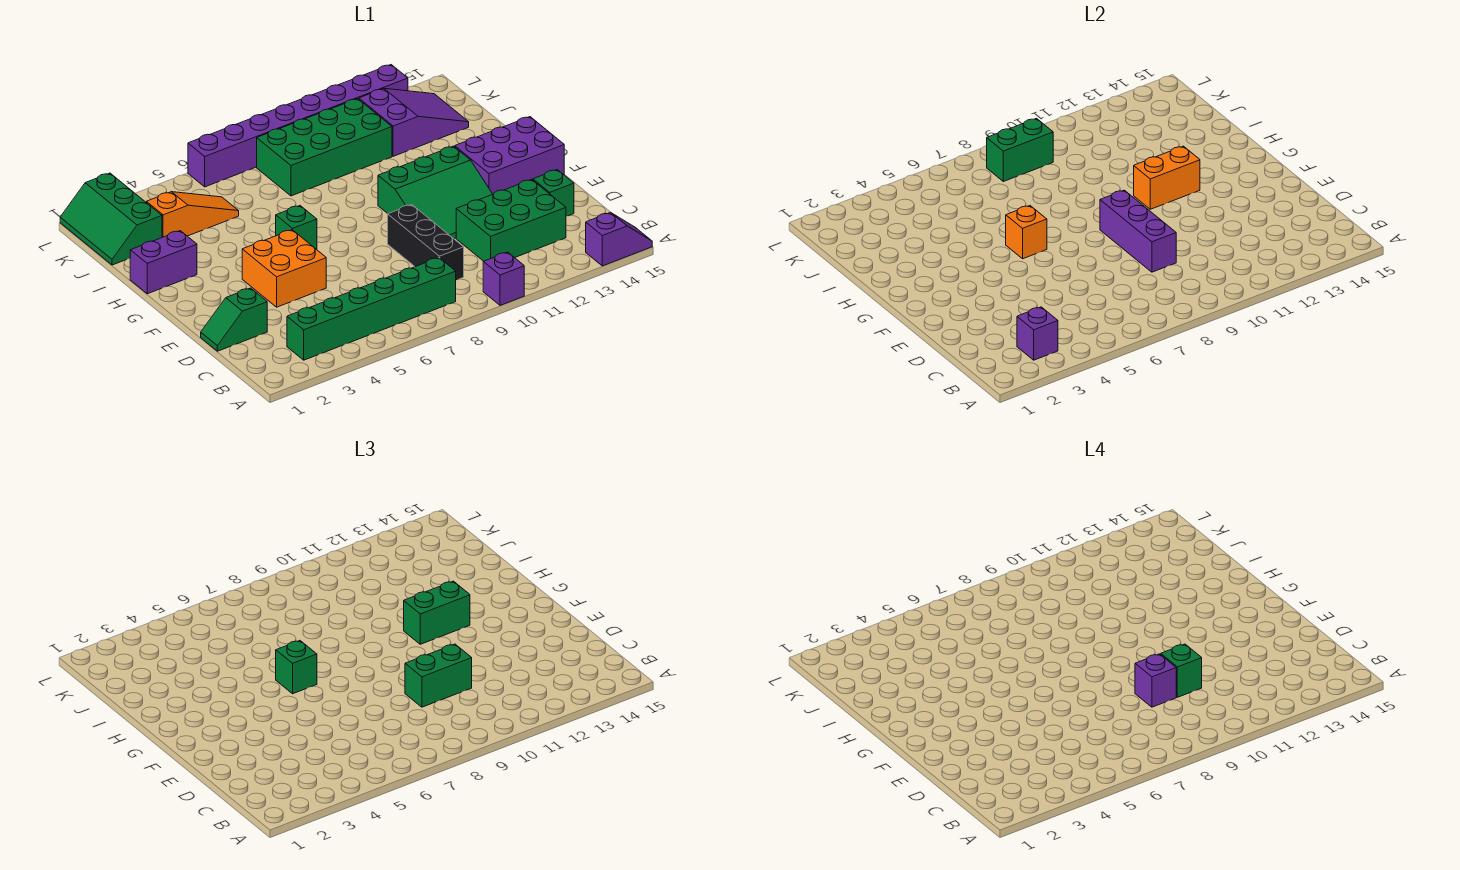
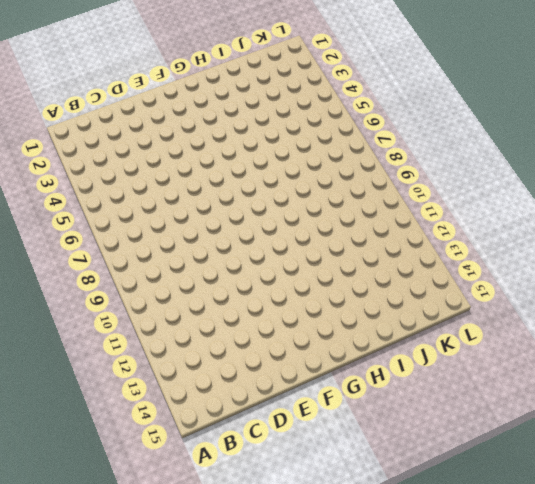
none -> purple 1x1 brick [483,252,524,305]
none -> purple 1x2 slope [586,212,652,266]
none -> green 1x6 brick [287,258,456,360]

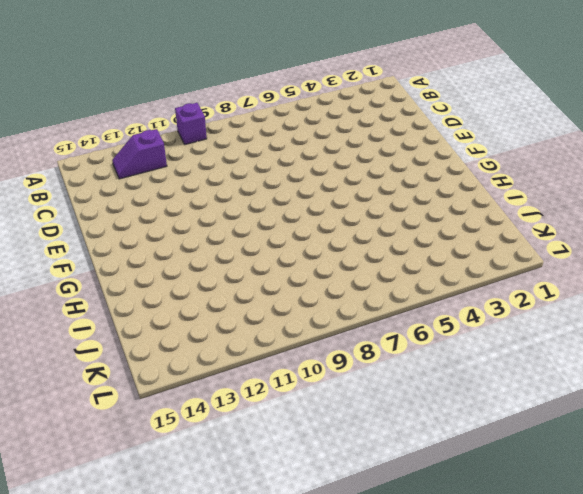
purple 1x2 slope [112,129,167,179] -> purple 1x2 slope moved to [586,212,652,266]
none -> green 1x6 brick [287,258,456,360]
none -> black 1x3 brick [388,205,464,280]
none -> green 2x3 brick [456,179,566,261]

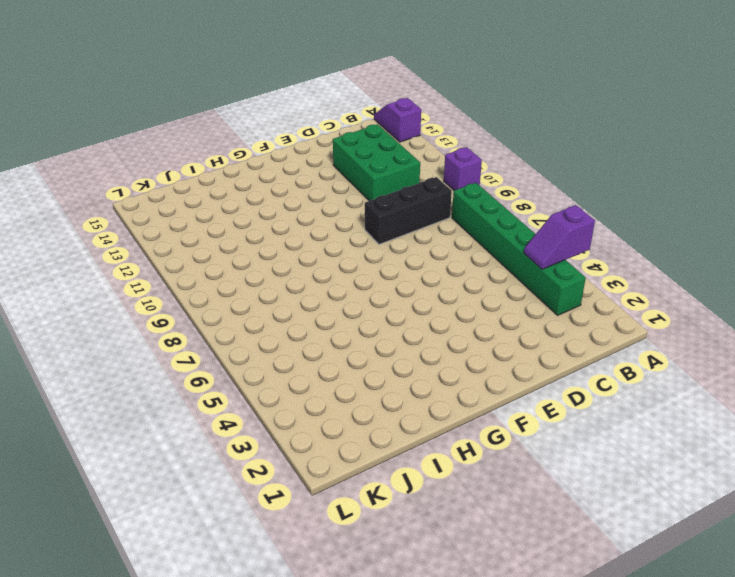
purple 1x2 slope [524,205,595,269] -> none
none -> green 1x2 slope [201,288,267,351]
none -> green 1x1 brick [533,170,574,216]
none -> orange 2x2 brick [242,230,326,307]

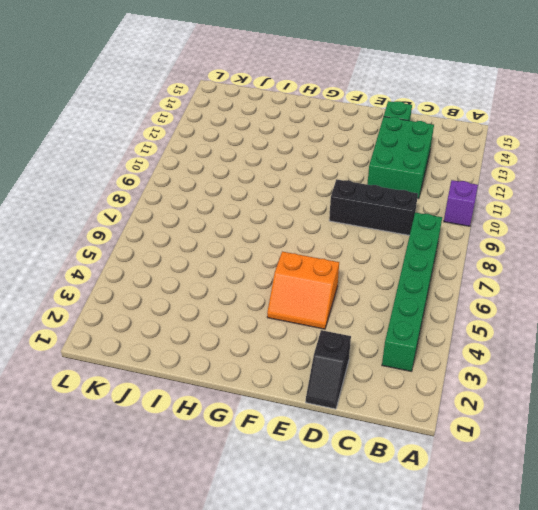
black 1x2 slope [306,330,351,409] -> green 1x2 slope [201,288,267,351]
orange 2x2 slope [267,252,339,329] -> orange 2x2 brick [242,230,326,307]
none -> purple 1x2 slope [586,212,652,266]
none -> green 3x3 slope [378,146,492,239]
none -> purple 2x3 brick [455,117,564,194]

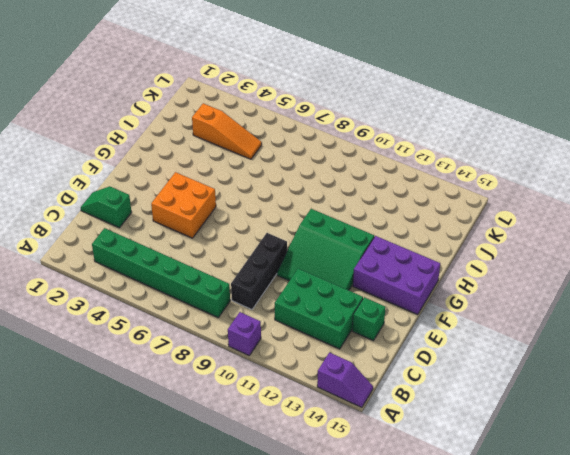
none -> green 1x1 brick [276,206,317,250]
none -> purple 1x2 brick [130,231,197,294]
none -> green 2x3 slope [60,173,162,265]

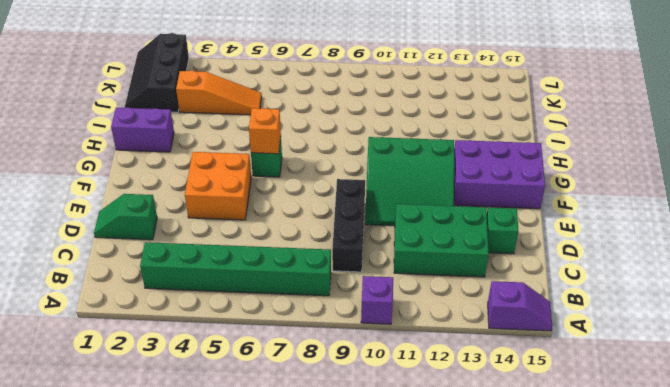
black 2x3 slope [125,33,189,112] -> green 2x3 slope [60,173,162,265]
none -> green 2x4 brick [257,99,392,196]
none -> purple 2x3 slope [359,88,469,156]
none -> purple 1x8 brick [188,65,408,187]

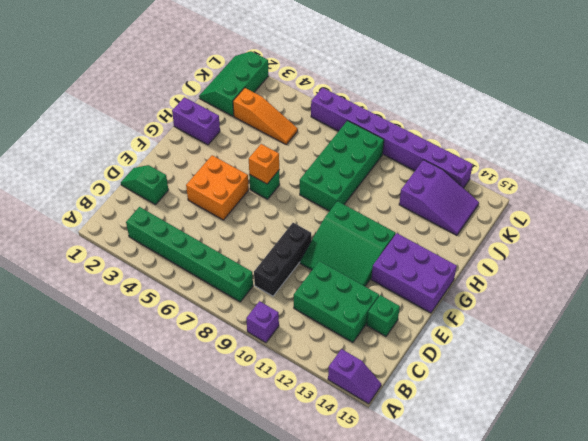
green 2x4 brick [300,121,384,211] -> green 2x4 brick turned to [257,99,392,196]
none -> purple 1x1 brick [1017,307,1058,360]
none -> purple 1x3 brick [1100,190,1176,272]
none -> orange 1x2 brick [1134,146,1200,209]

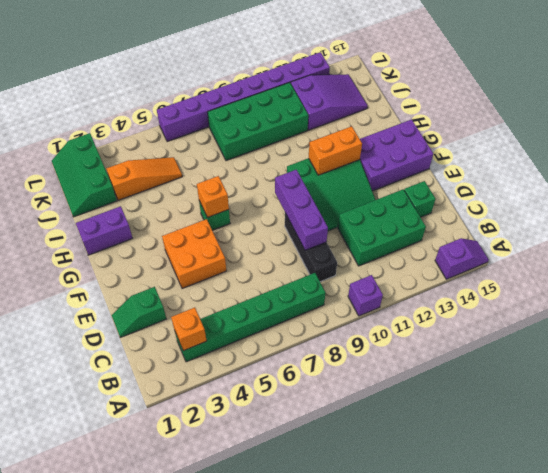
orange 1x1 brick [171,308,207,351] -> purple 1x1 brick [1017,307,1058,360]
none -> green 1x2 brick [987,118,1053,182]
none -> green 1x2 brick [405,644,472,707]
none -> green 1x1 brick [276,641,317,694]

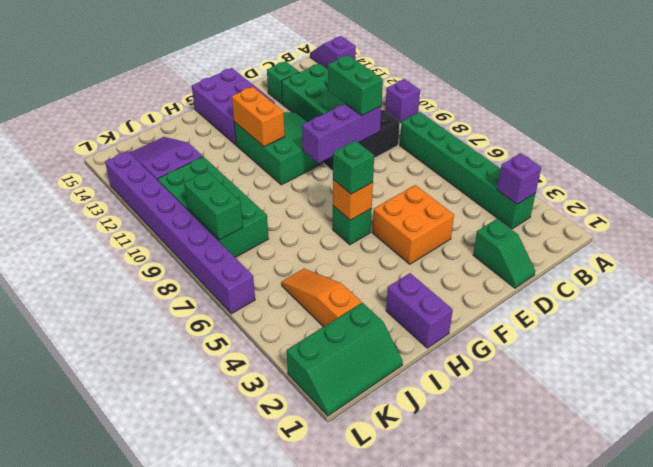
none -> green 1x2 brick [404,581,470,644]
none -> purple 1x1 brick [1135,654,1176,707]
none -> green 1x1 brick [1161,644,1202,697]

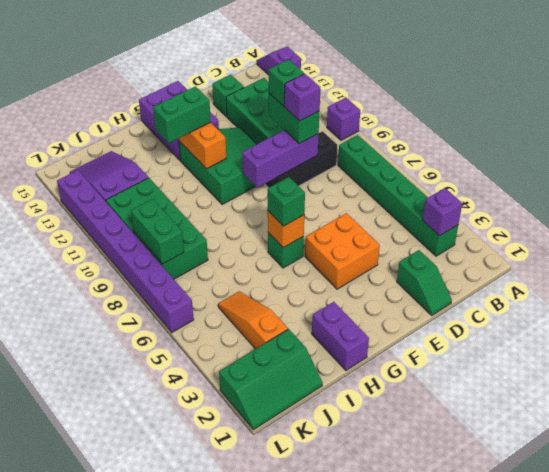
green 1x2 brick [153,86,211,143] -> green 1x2 brick turned to [404,581,470,644]

